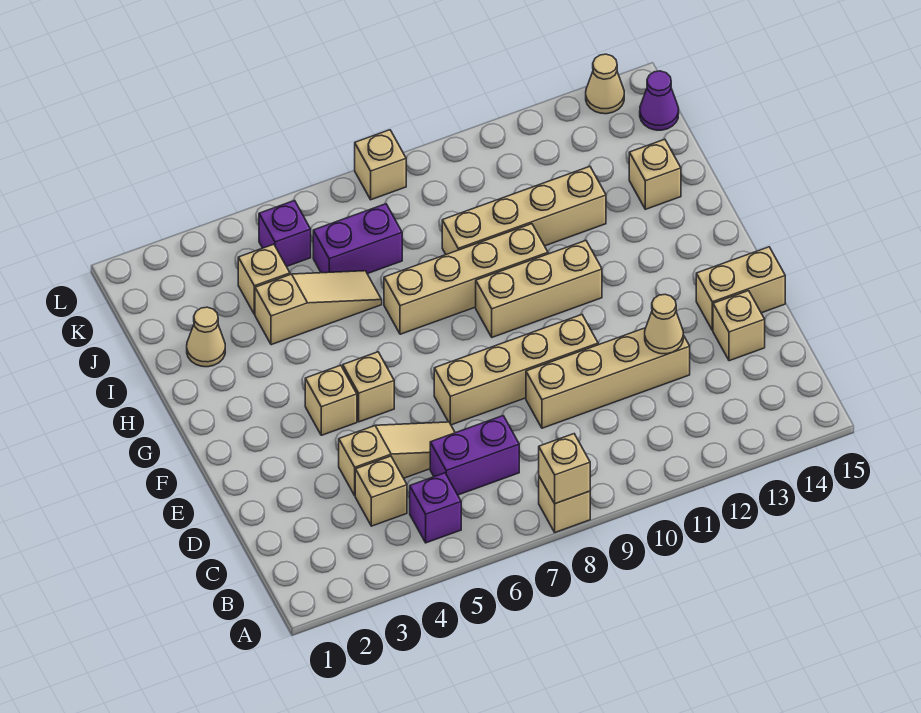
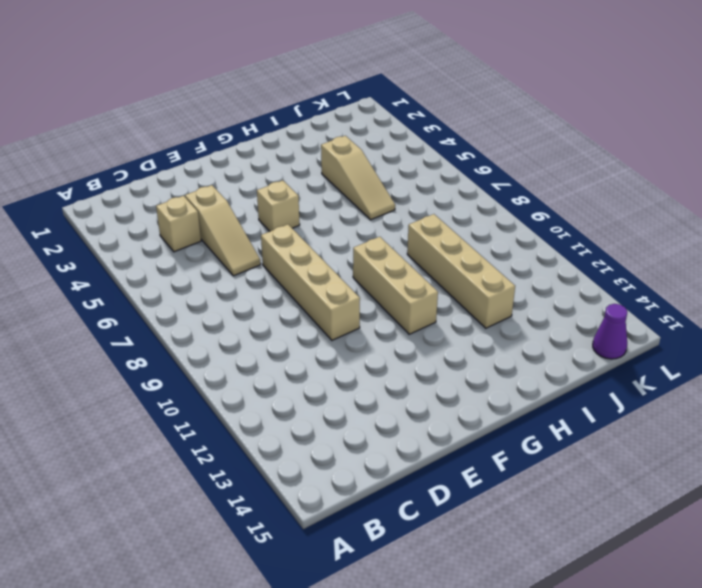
none -> tan 1x1 brick [539,477,590,532]
none -> purple 1x1 brick [410,473,461,543]
none -> purple 1x2 brick [430,416,519,495]

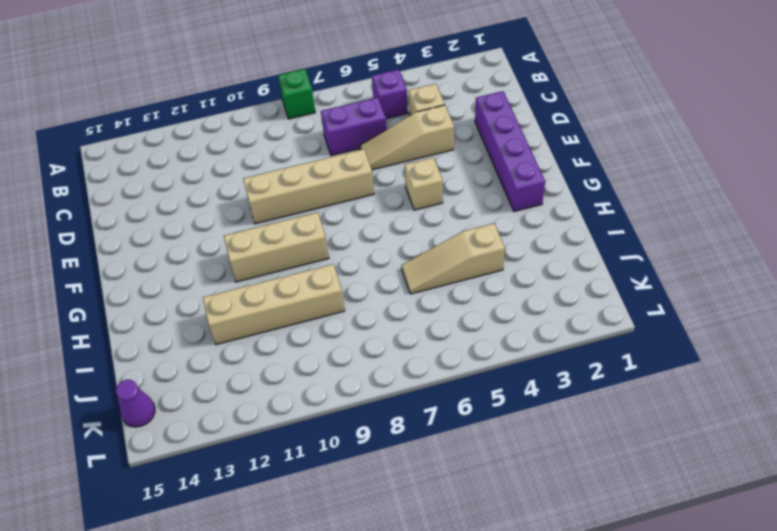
green 1x1 brick [278,69,315,119] -> tan 1x1 brick [539,477,590,532]
purple 1x4 brick [475,91,545,212] -> none
none -> tan 1x4 brick [526,328,690,428]
none -> tan 1x1 brick [713,291,765,361]
none -> tan 1x2 brick [696,247,785,330]

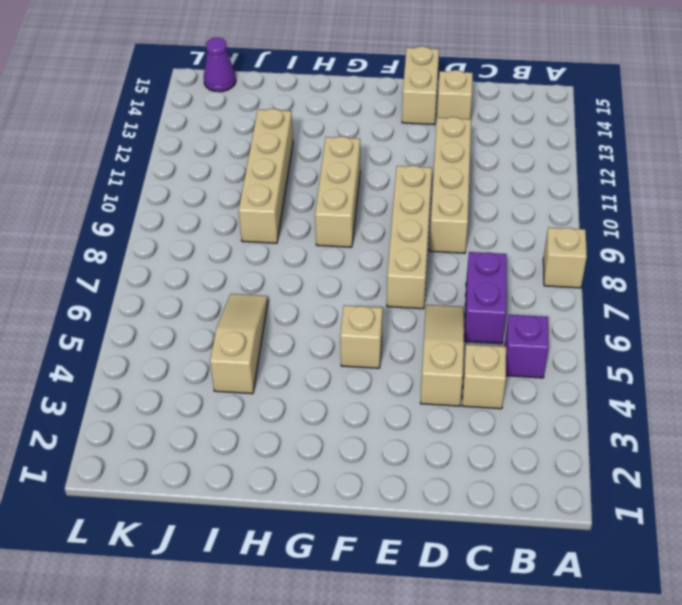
none -> tan 1x1 brick [305,365,357,435]
none -> tan 1x4 brick [384,224,548,334]
none -> tan 1x1 cone [187,307,225,367]

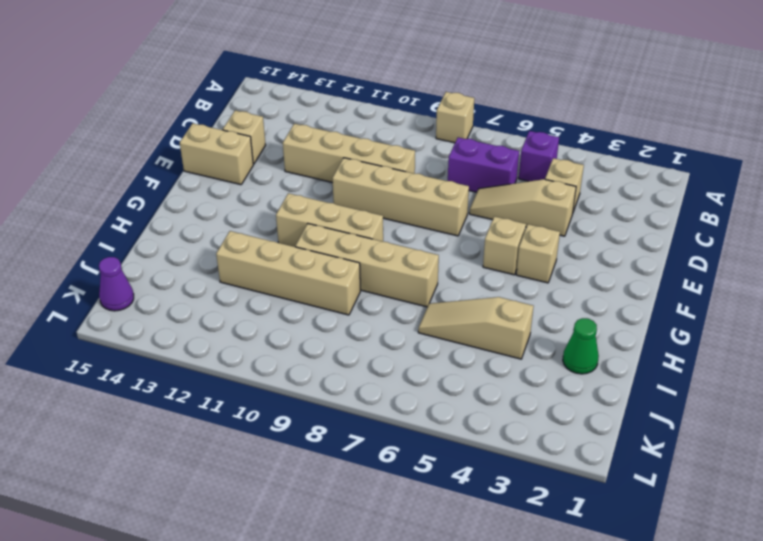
green 1x1 cone [563,318,599,374] -> tan 1x1 cone [187,307,225,367]
none -> tan 1x1 brick [629,139,681,209]
none -> tan 1x1 brick [238,244,290,314]
none -> purple 1x2 brick [313,204,402,274]

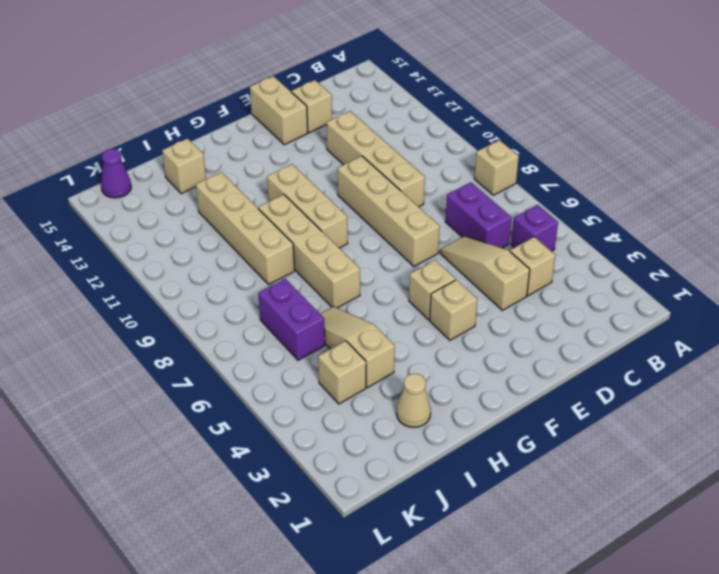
none -> purple 1x1 brick [259,201,311,266]
none -> tan 1x1 brick [355,130,406,200]
none -> tan 1x1 cone [586,54,624,114]

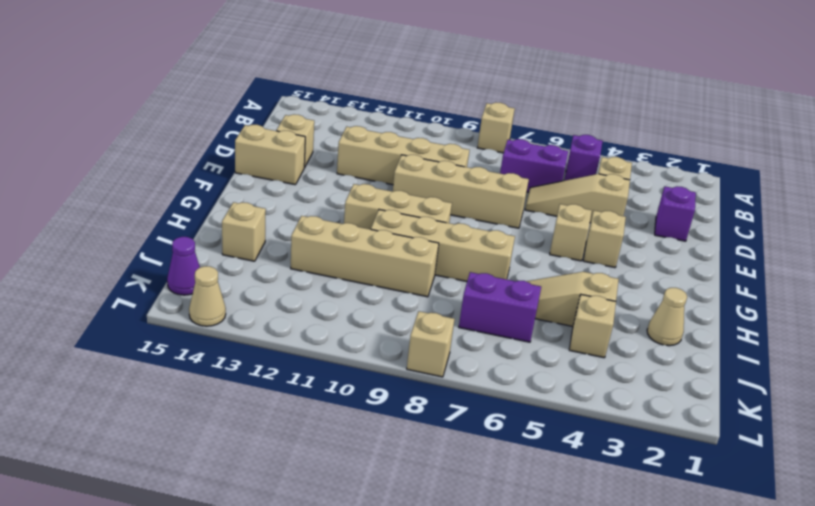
purple 1x1 brick [655,186,696,241] -> purple 1x1 brick moved to [259,201,311,266]
none -> tan 1x1 brick [539,434,590,504]
none -> tan 1x1 cone [645,294,683,354]

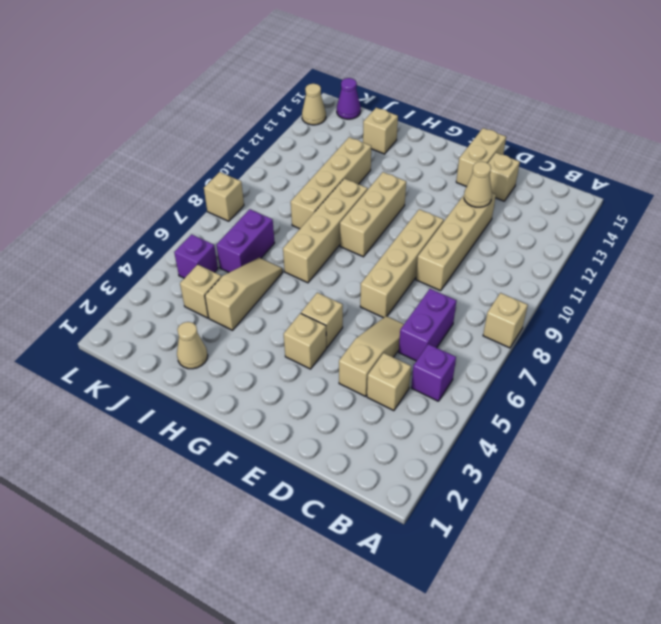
none -> tan 1x1 brick [539,434,590,504]

